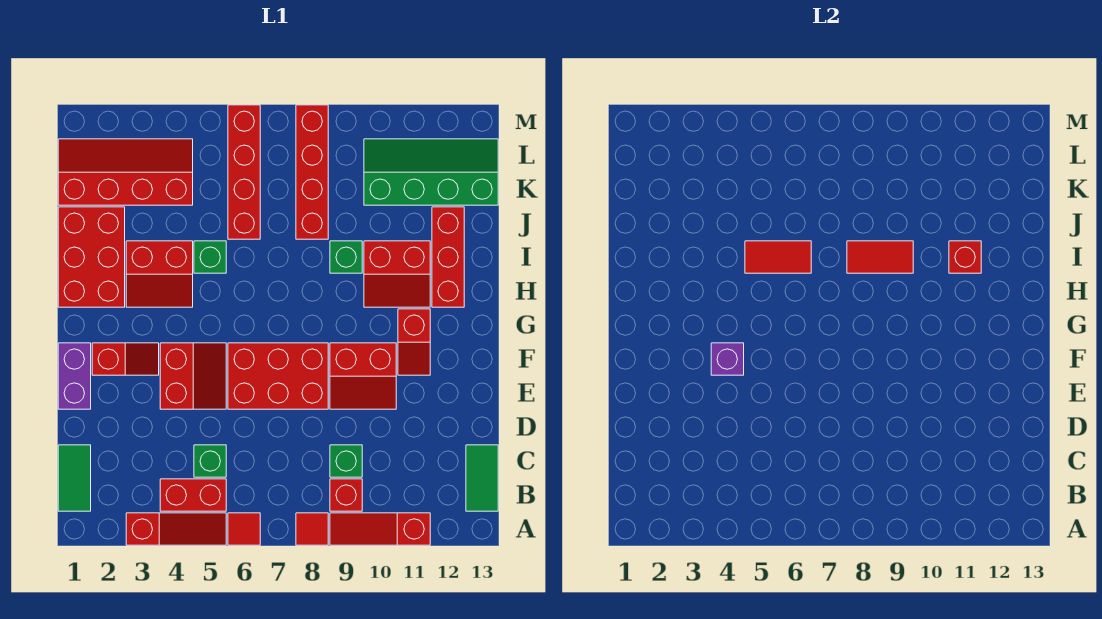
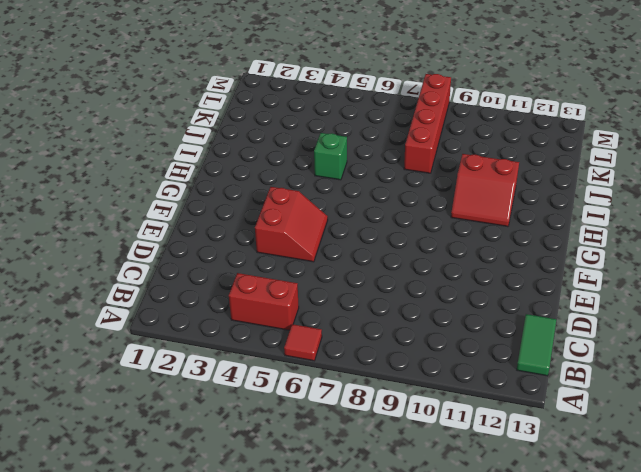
none -> red 1x3 slope [126,513,226,545]
none -> red 1x1 tile [296,513,328,545]
none -> red 1x3 slope [330,513,430,545]
none -> green 1x2 tile [58,445,91,511]

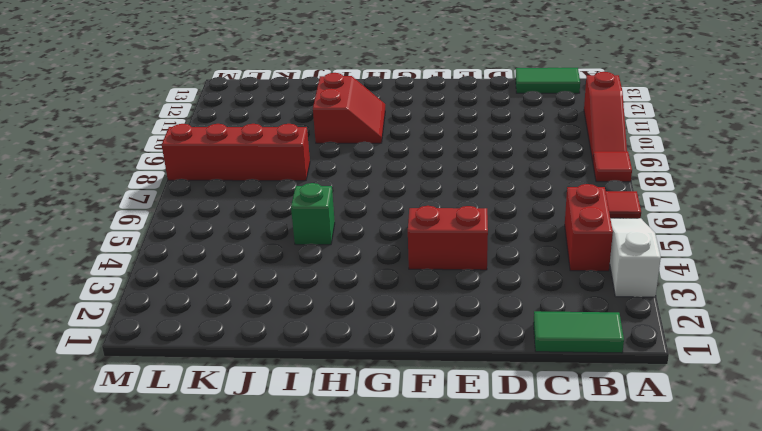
white 1x3 slope [610,218,661,297] -> red 1x3 slope [126,513,226,545]
none -> red 1x1 brick [330,479,362,511]
none -> green 1x1 brick [194,445,226,477]
none -> green 1x1 brick [330,445,362,477]
none -> purple 1x2 brick [58,343,91,409]

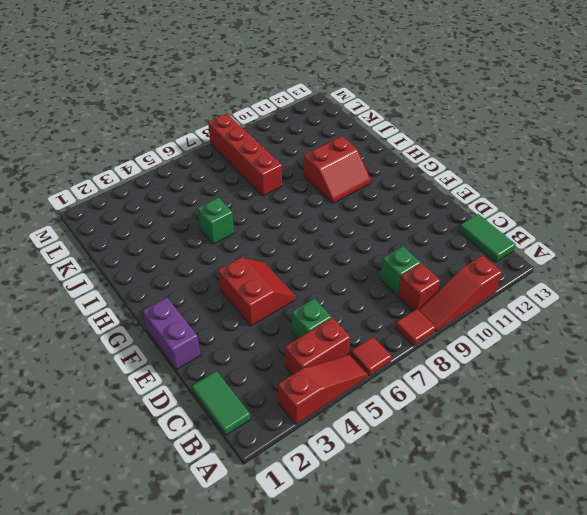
none -> red 2x3 brick [228,343,328,409]
none -> red 2x2 slope [330,343,396,409]
none -> red 1x2 slope [92,343,159,375]
none -> red 1x2 slope [398,309,430,375]

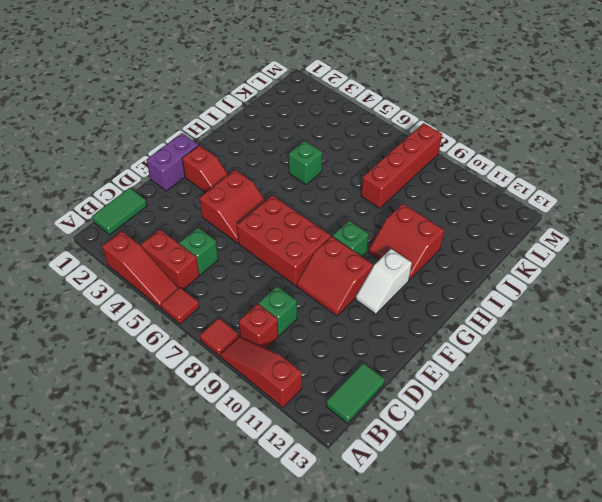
white 1x2 slope [356,249,412,314] -> red 1x2 slope [398,309,430,375]
green 1x1 brick [333,221,369,257] -> green 1x1 brick moved to [330,241,362,273]
none -> red 2x3 brick [58,207,125,307]
none -> red 2x2 slope [126,241,193,307]
none -> red 1x3 brick [432,207,464,307]
none -> red 1x4 brick [228,105,260,239]

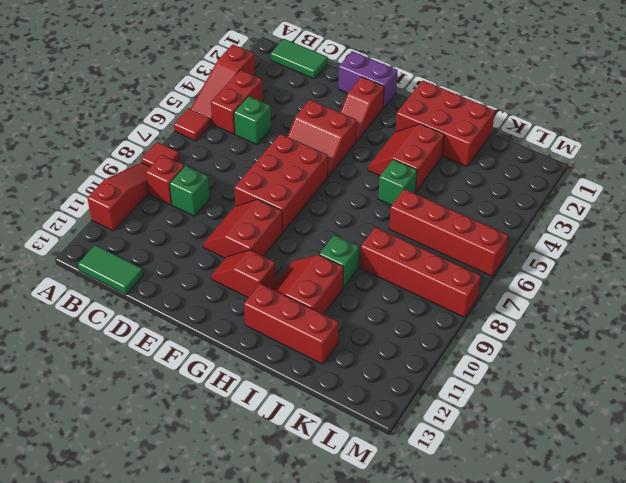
none -> red 2x4 slope [58,139,193,205]
none -> green 2x4 slope [364,139,498,205]
none -> purple 1x1 brick [711,343,744,375]
none -> red 1x2 tile [745,241,811,273]

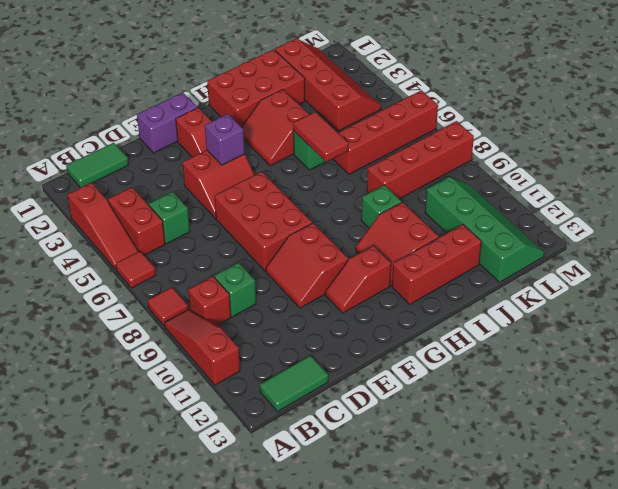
none -> red 1x2 tile [847,241,913,273]
none -> red 1x1 brick [949,241,981,273]

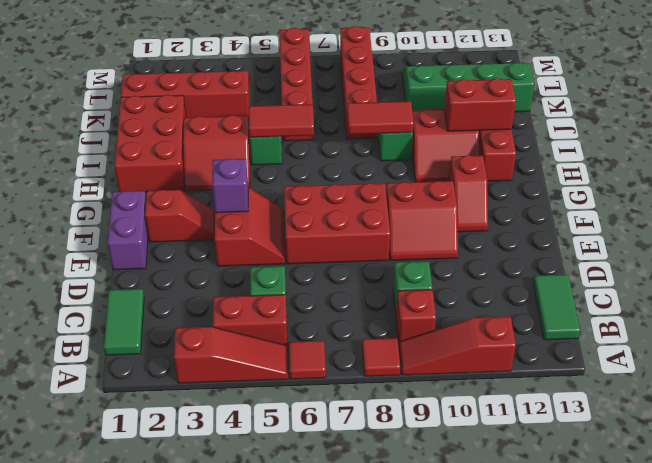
red 1x2 brick [444,78,516,131] -> red 1x1 brick [949,241,981,273]

